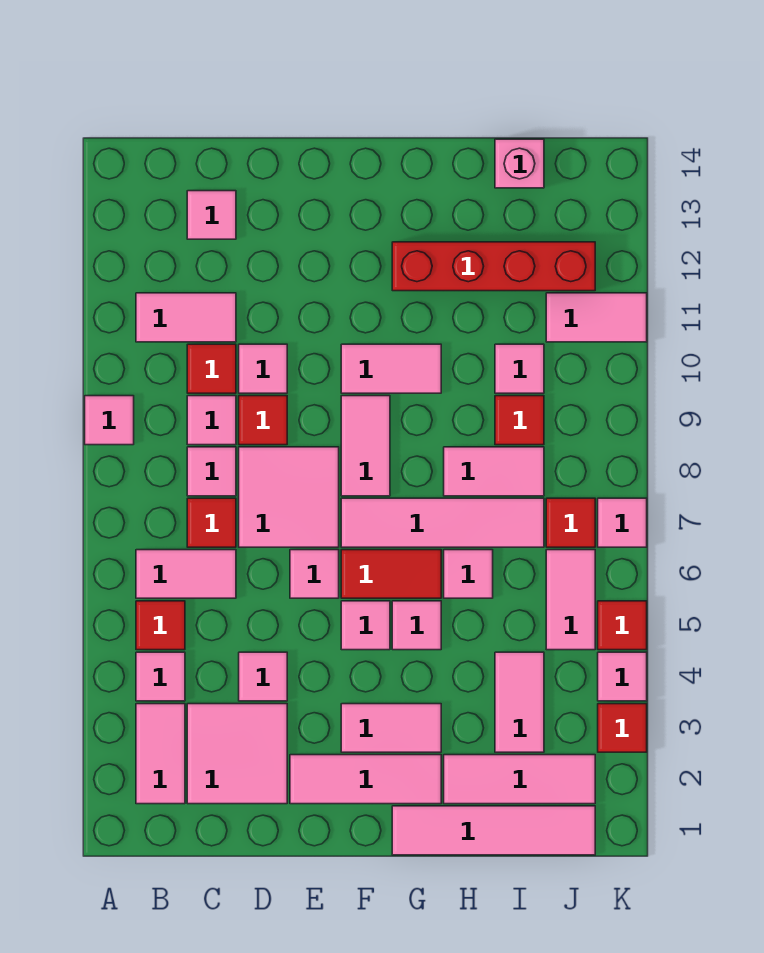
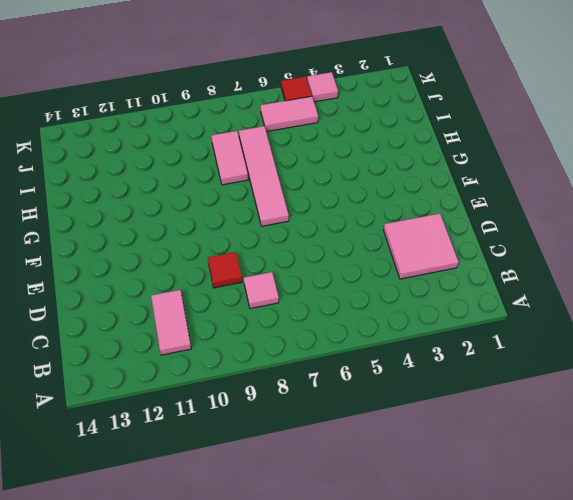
none -> pink 1x1 tile [85,396,134,445]
none -> pink 1x2 tile [136,704,185,804]
none -> pink 1x1 tile [136,652,185,701]
none -> red 1x1 tile [136,601,185,650]

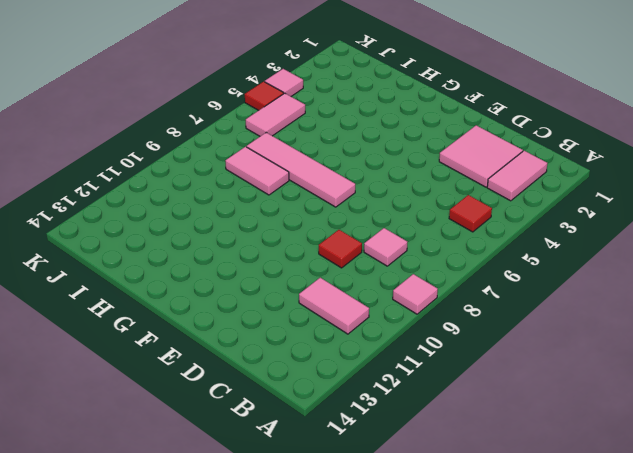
none -> pink 1x1 tile [136,652,185,701]
none -> pink 1x2 tile [136,550,236,598]
none -> red 1x1 tile [187,498,236,547]
none -> pink 1x1 tile [187,396,236,445]

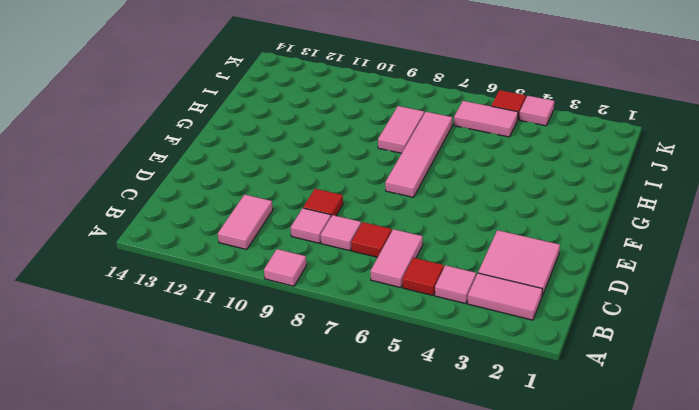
none -> red 1x1 tile [187,344,236,393]
none -> pink 1x1 tile [187,191,236,239]
none -> pink 1x1 tile [239,652,287,701]
none -> pink 2x2 tile [239,447,339,547]

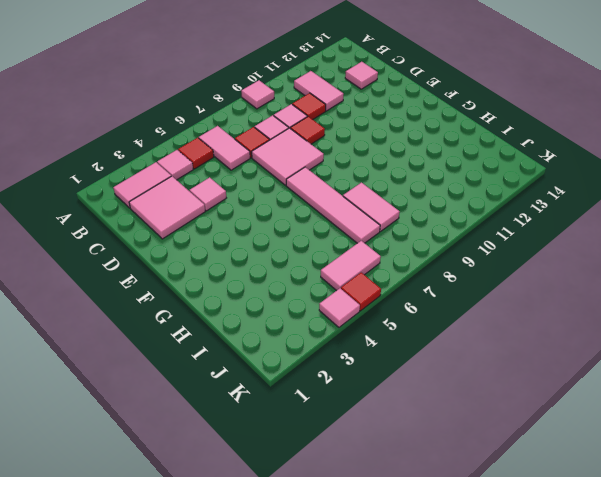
none -> pink 1x1 tile [239,344,287,393]
none -> pink 1x3 tile [290,755,441,804]
none -> pink 1x1 tile [290,550,339,598]
none -> pink 1x2 tile [341,704,441,752]

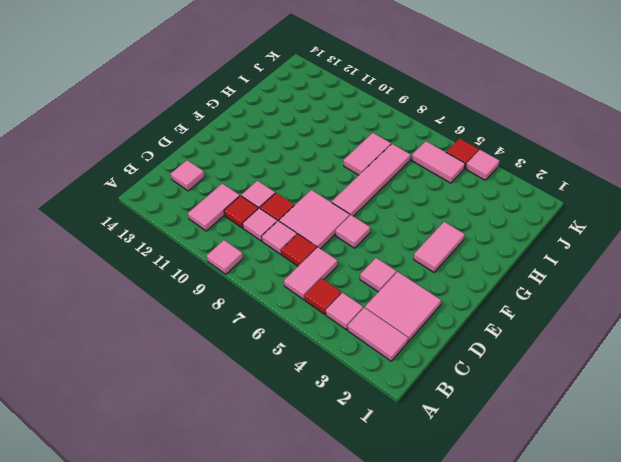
none -> pink 1x3 tile [290,755,441,804]
none -> pink 1x1 tile [341,601,390,650]
none -> red 1x2 tile [341,550,441,598]
none -> pink 1x2 tile [341,396,390,496]

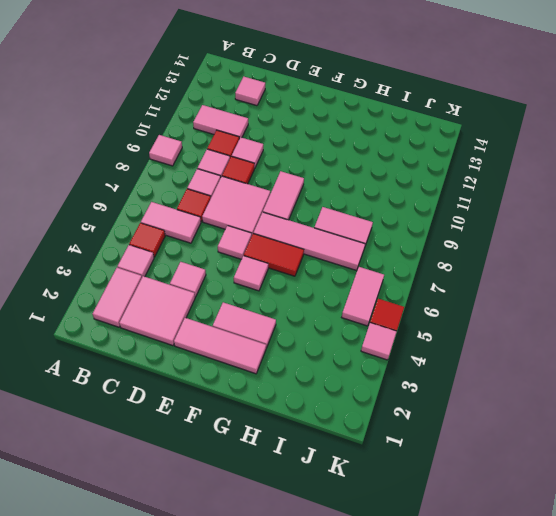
none -> pink 1x2 tile [341,344,441,393]
none -> pink 1x4 tile [392,806,595,855]
none -> pink 1x1 tile [392,601,441,650]
none -> red 1x4 brick [392,242,595,291]

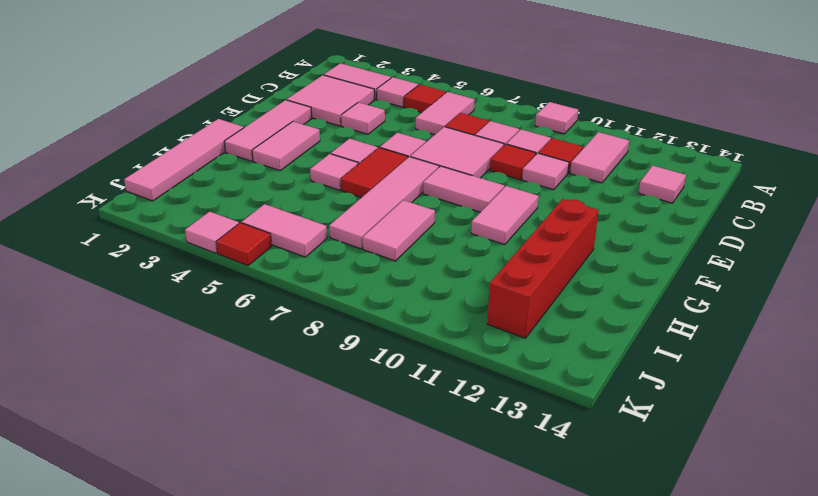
none -> pink 1x3 tile [444,755,595,804]
none -> pink 1x1 tile [444,550,493,598]
none -> pink 1x2 tile [495,652,544,752]
none -> red 1x1 tile [495,396,544,445]

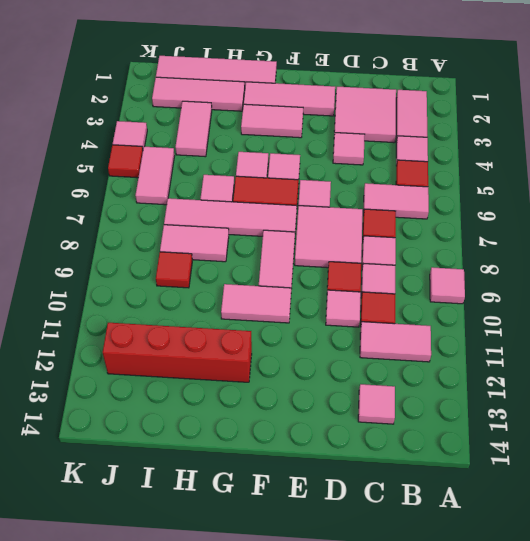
none -> pink 1x1 tile [495,344,544,393]
none -> pink 1x1 brick [495,139,544,188]
none -> red 1x1 tile [546,498,595,547]
none -> pink 1x2 tile [546,293,647,342]

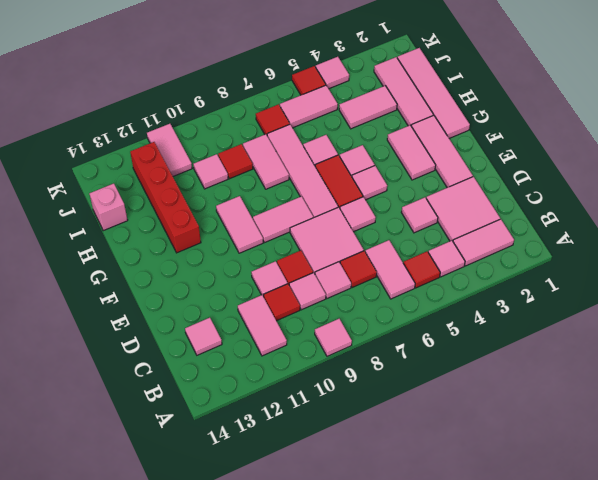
none -> red 1x1 tile [598,704,647,752]
none -> pink 1x1 tile [598,498,647,547]

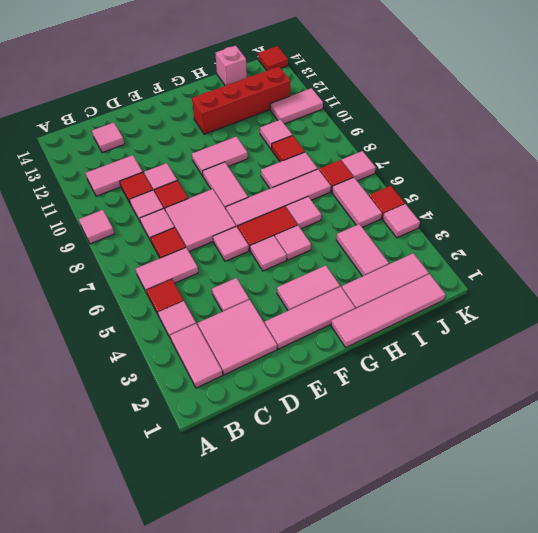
red 1x1 tile [258,46,288,71] -> red 1x1 tile moved to [598,704,647,752]

